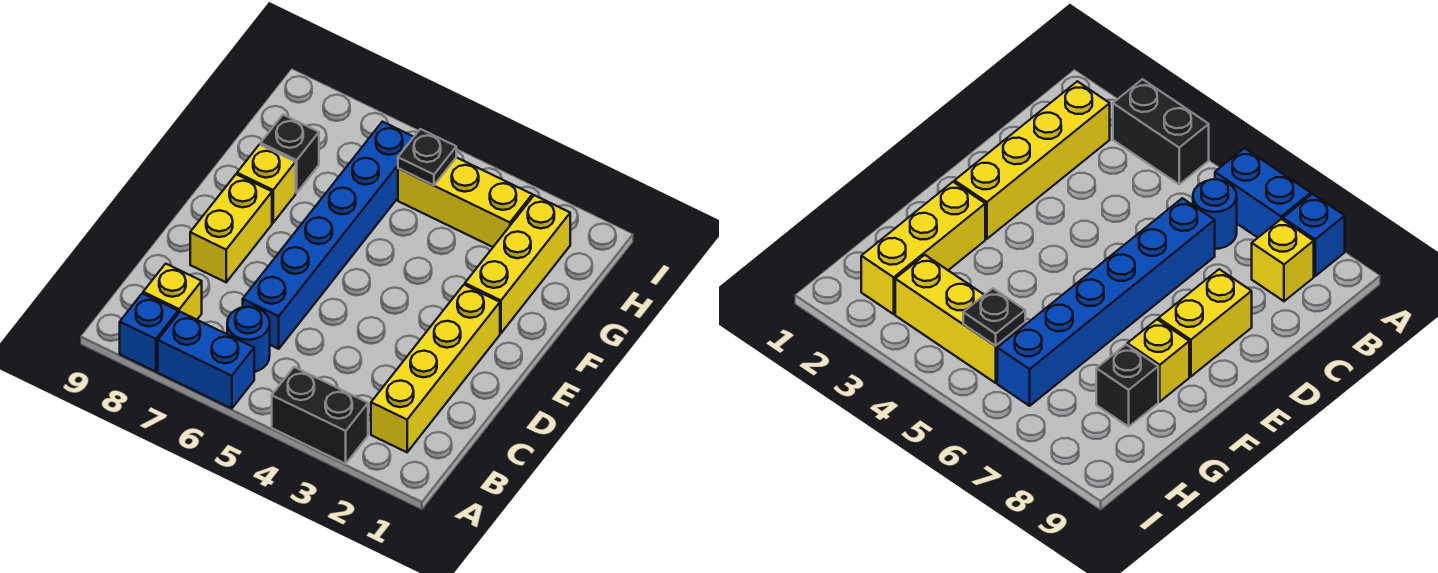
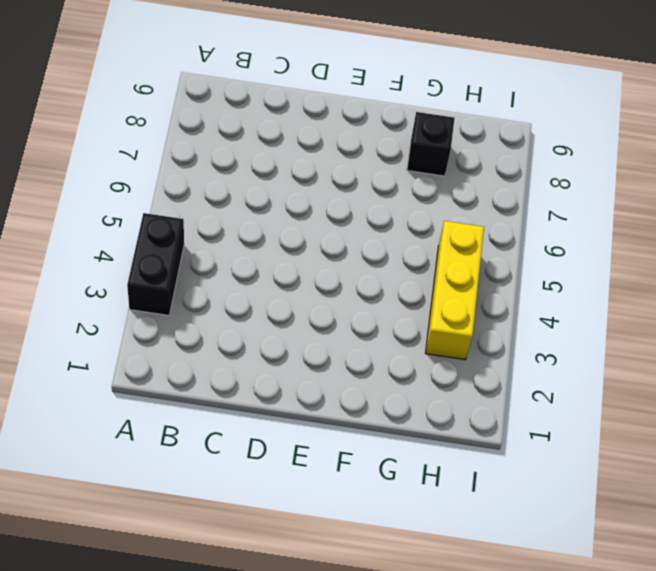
none -> blue 1x2 brick [158,312,254,409]
none -> blue 1x1 brick [120,293,178,372]
none -> yellow 1x4 brick [371,285,500,452]

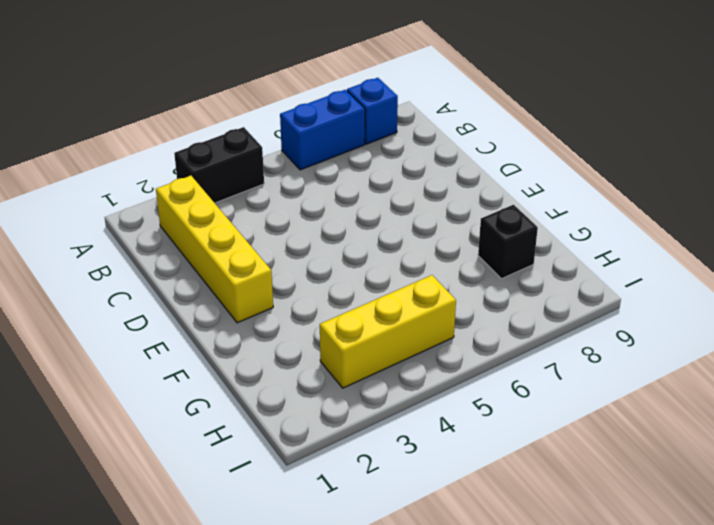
none -> blue 1x1 round brick [227,307,270,372]
none -> yellow 1x1 brick [143,264,202,320]
none -> blue 1x6 brick [243,122,413,349]

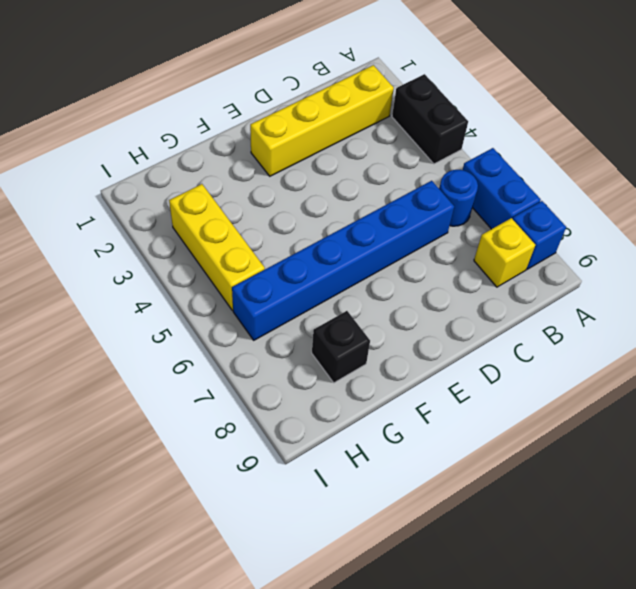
none -> yellow 1x2 brick [190,174,272,282]
none -> yellow 1x3 brick [465,195,570,333]
none -> yellow 1x1 brick [237,144,296,223]

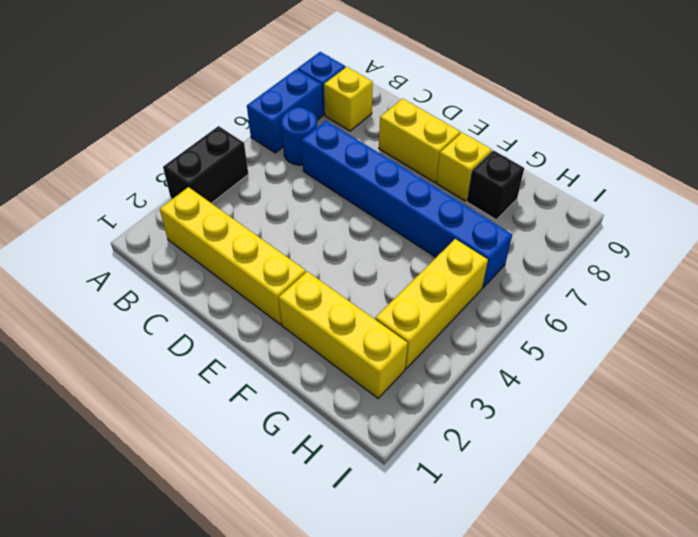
none -> black 1x1 plate [398,129,456,185]

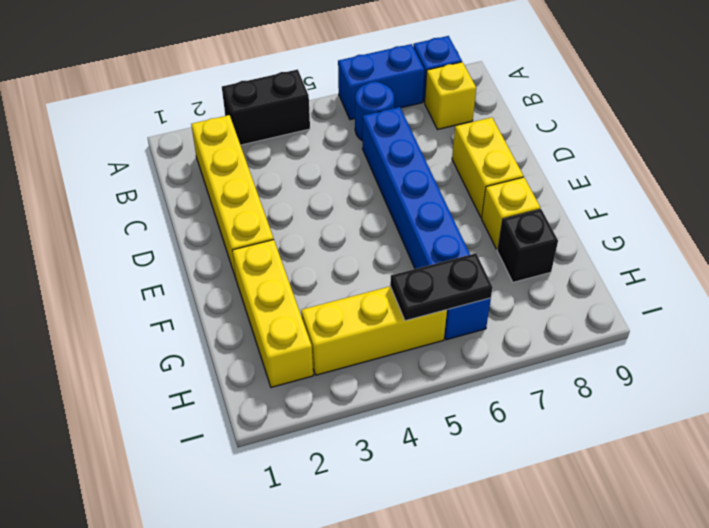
black 1x2 plate [390,253,493,321] -> black 1x1 plate [398,129,456,185]

